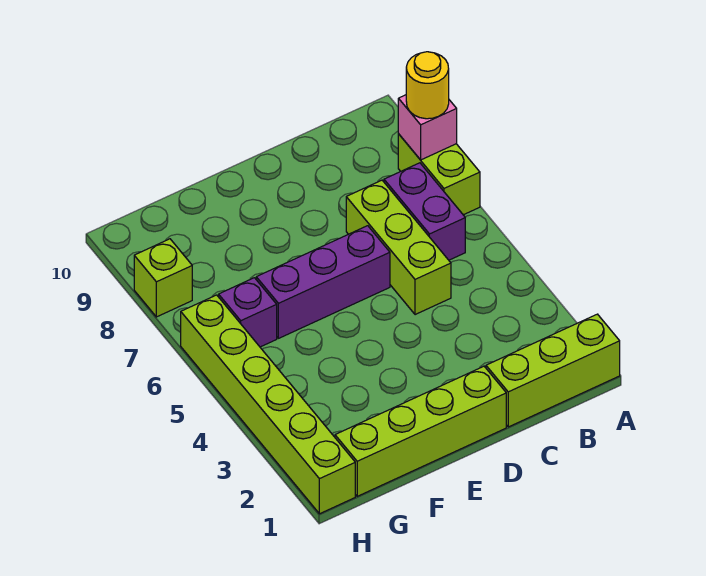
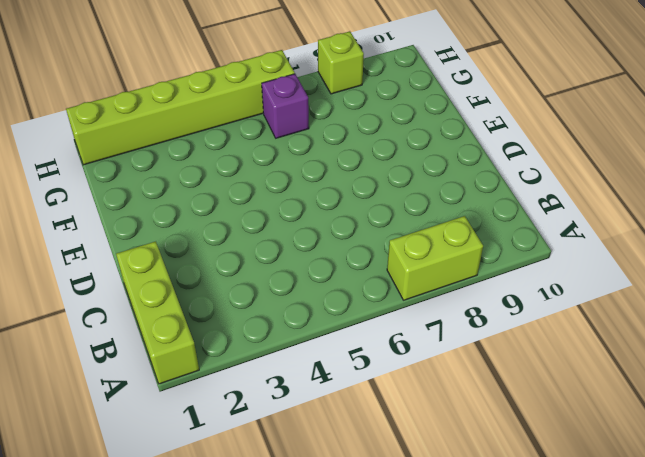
none -> purple 1x2 brick [384,163,465,260]
none -> lime 1x3 brick [346,180,451,315]

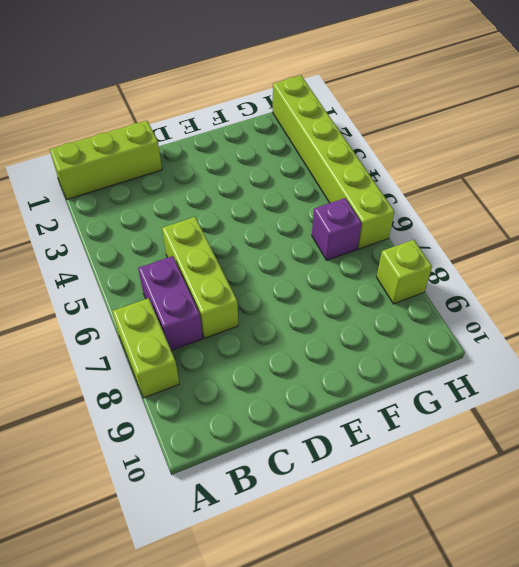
none -> lime 1x4 brick [335,366,506,496]
none -> purple 1x3 brick [256,226,390,338]

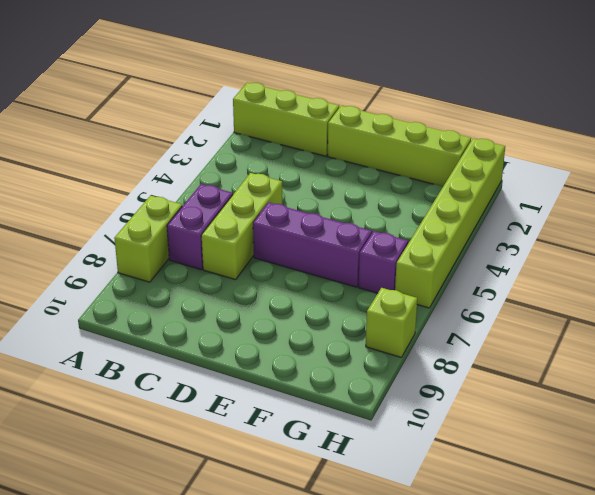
none -> pink 1x1 brick [398,95,457,160]
none -> yellow 1x1 round brick [406,52,449,119]

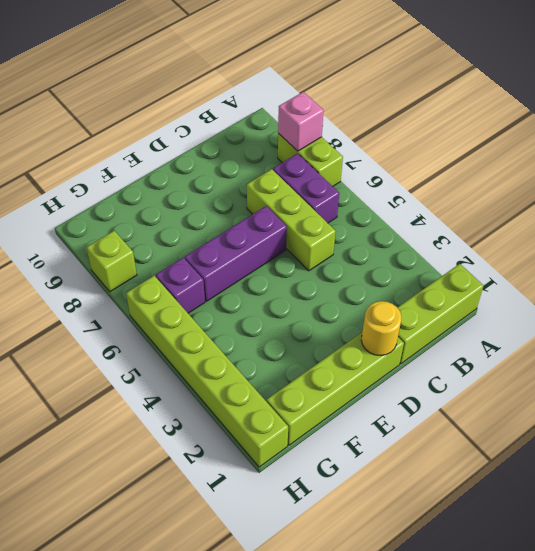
yellow 1x1 round brick [361,301,401,356] -> yellow 1x1 round brick moved to [406,52,449,119]

